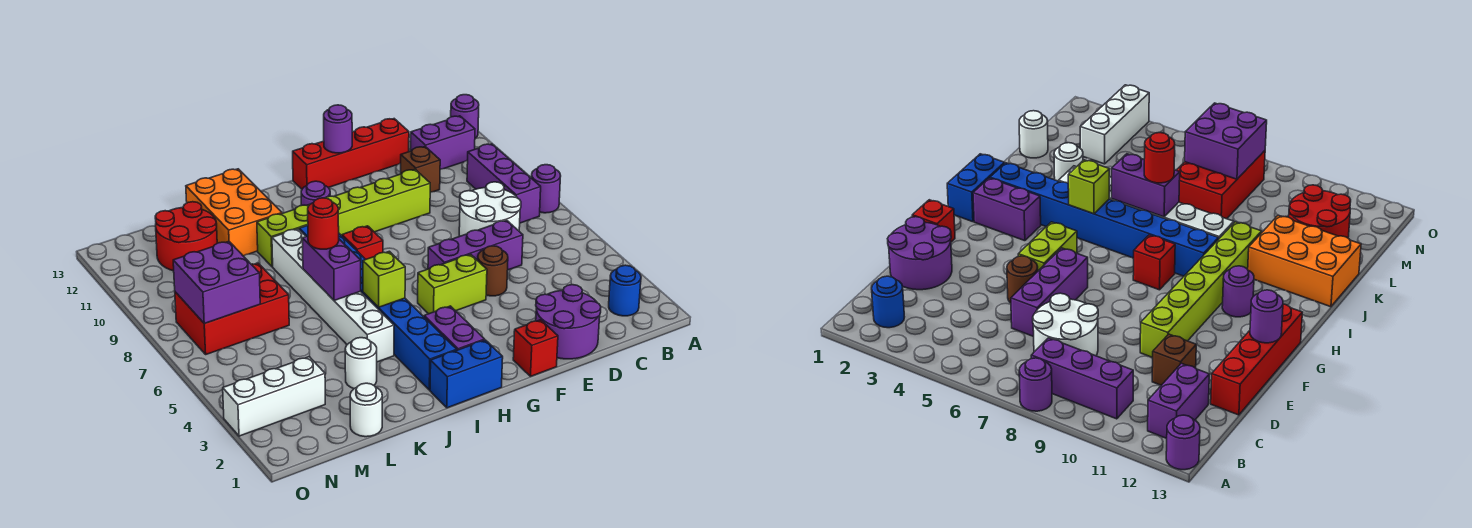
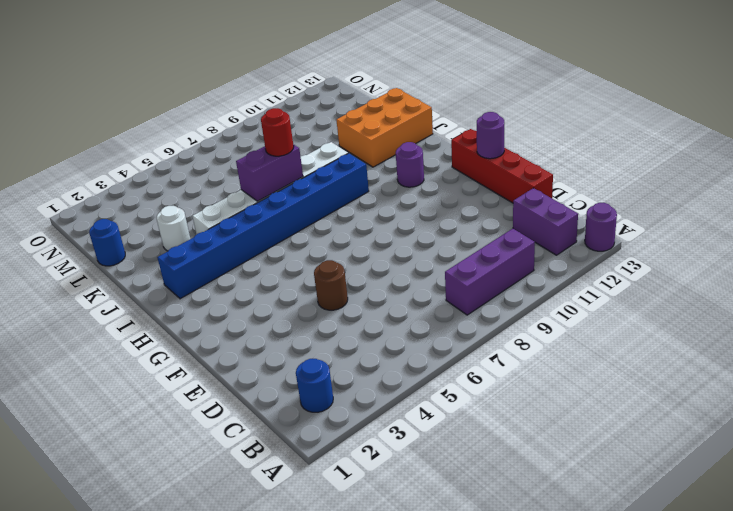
blue 1x1 round brick [89,219,125,266] -> white 1x1 round brick [350,383,382,437]
none -> purple 1x1 round brick [531,165,561,213]
none -> white 2x2 round brick [459,182,521,236]
none -> purple 2x2 round brick [536,285,601,359]
none -> purple 1x3 brick [428,220,523,270]

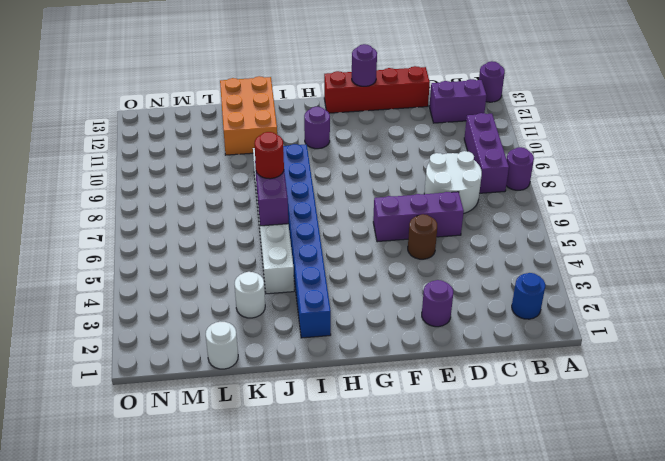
purple 1x1 round brick [422,280,453,327] -> purple 2x2 round brick [536,285,601,359]
none -> brown 1x1 brick [401,147,440,192]
none -> lime 1x6 brick [257,169,430,267]
none -> red 1x1 brick [513,320,558,376]
none -> lime 1x2 brick [418,254,487,314]

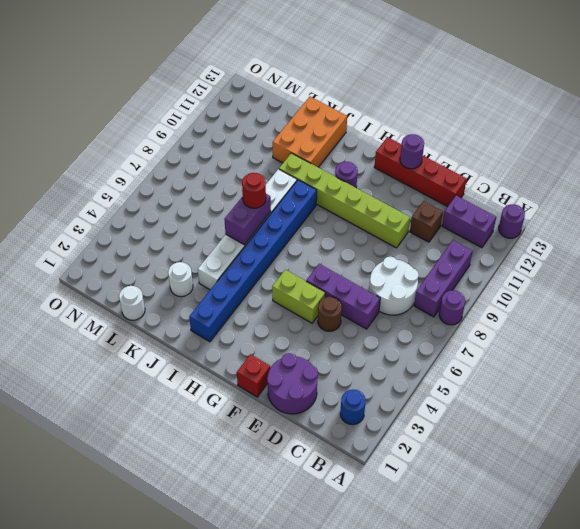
none -> blue 1x2 brick [430,340,503,408]
none -> purple 1x2 brick [424,306,485,350]
none -> red 1x1 brick [342,226,383,259]
none -> red 2x3 brick [175,263,289,354]

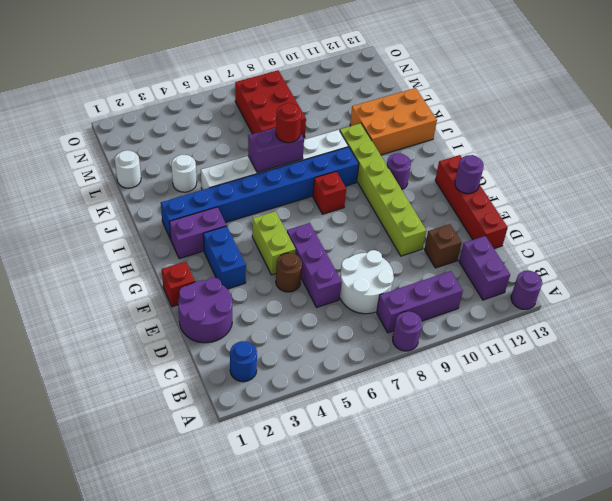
blue 1x2 brick [203,226,246,289] -> blue 1x2 brick moved to [430,340,503,408]
none -> red 2x2 round brick [155,202,217,271]
none -> white 1x3 brick [223,357,325,436]
none -> lime 1x1 brick [363,251,405,307]
none -> purple 2x2 brick [173,241,260,324]

